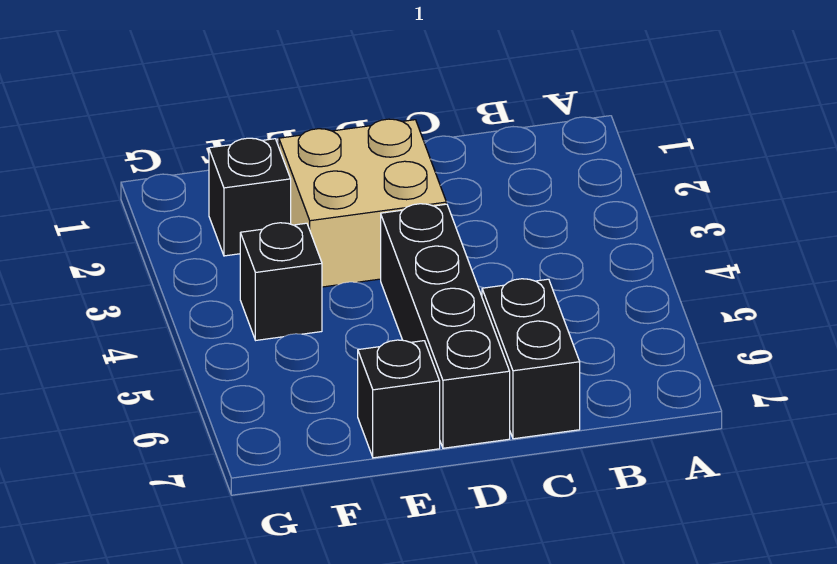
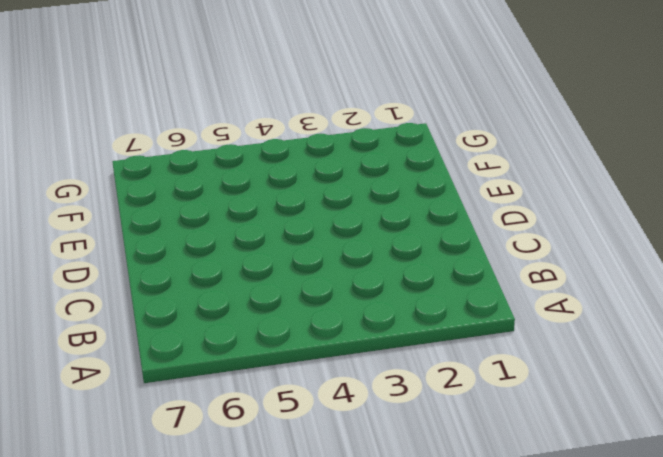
none -> black 1x2 brick [482,279,580,439]
none -> tan 2x2 brick [279,119,446,287]

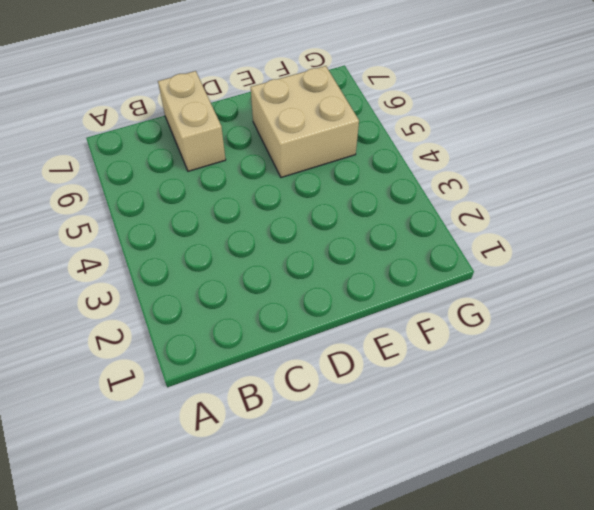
tan 1x2 brick [158,71,226,171] -> black 1x2 brick [482,279,580,439]
tan 2x2 brick [251,66,359,178] -> tan 2x2 brick moved to [279,119,446,287]
none -> black 1x4 brick [381,204,510,448]
none -> black 1x1 brick [358,340,440,458]

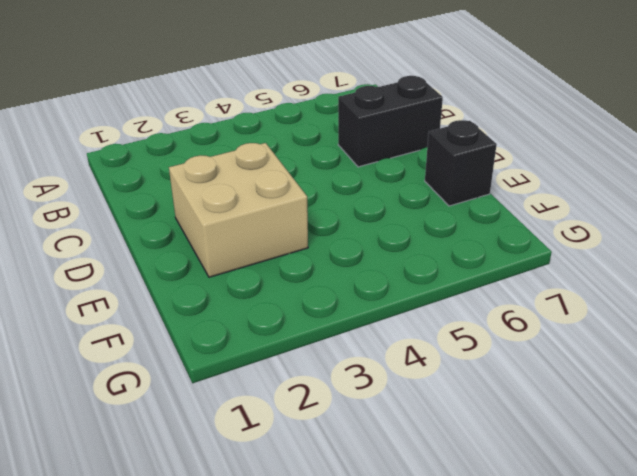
none -> black 1x4 brick [381,204,510,448]
none -> black 1x1 brick [209,138,291,256]

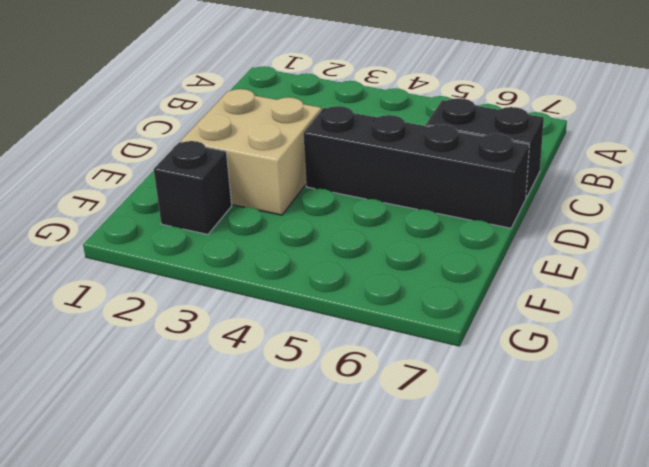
none -> black 1x1 brick [358,340,440,458]
none -> black 1x1 brick [240,223,322,340]

